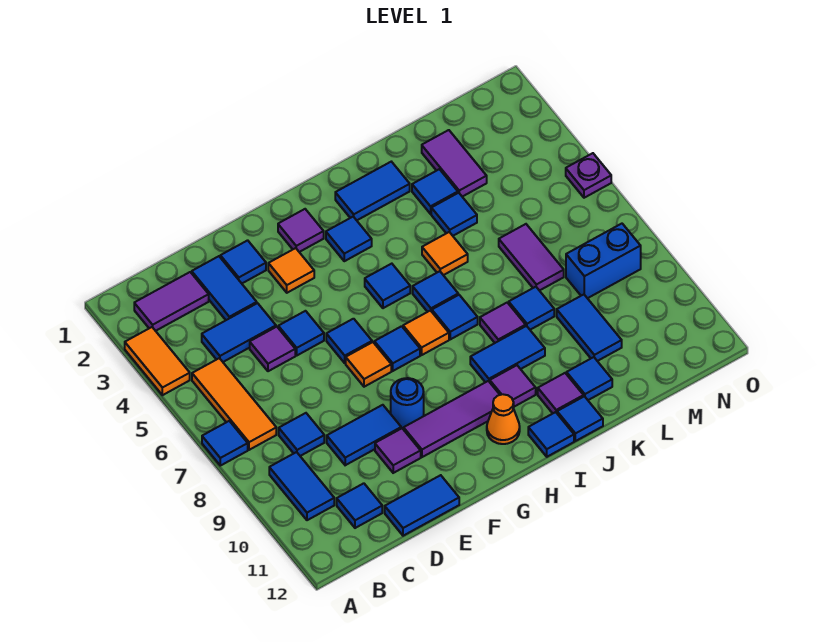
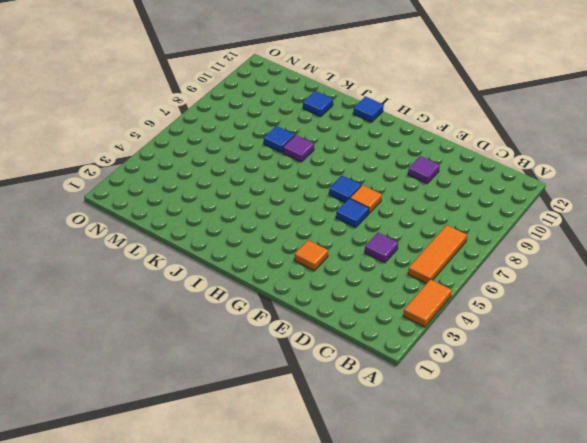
none -> blue 1x1 tile [202,421,248,466]
none -> purple 1x2 tile [134,272,209,331]
none -> blue 1x2 tile [269,452,334,520]
none -> blue 1x2 tile [202,303,276,362]

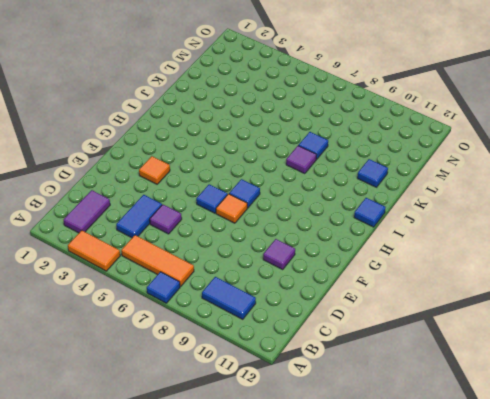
none -> blue 1x1 tile [279,413,324,456]
none -> blue 1x1 tile [337,483,382,528]
none -> blue 1x2 tile [192,256,257,320]
none -> blue 1x2 tile [327,405,401,465]

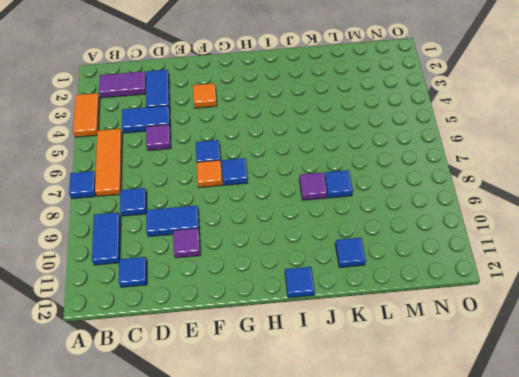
none -> blue 1x2 tile [385,475,459,536]
none -> blue 1x1 tile [220,240,266,283]
none -> blue 1x1 tile [278,311,324,355]
none -> blue 1x1 round brick [391,378,424,428]

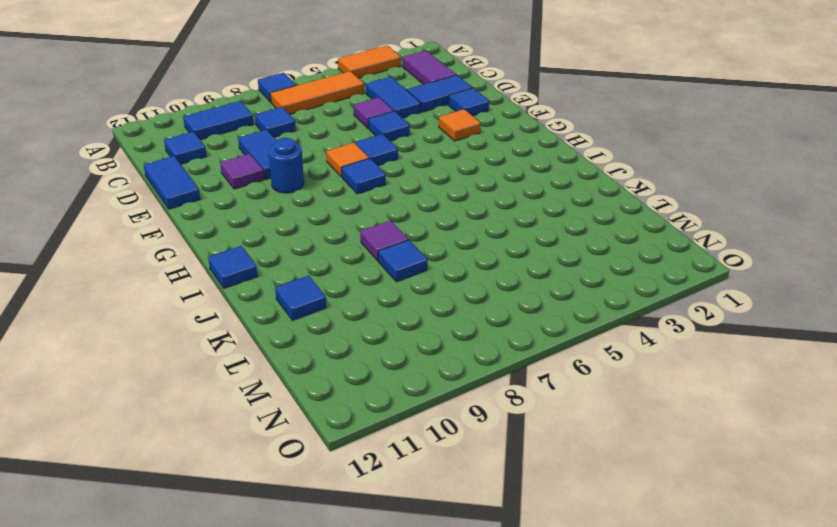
none -> purple 1x3 tile [404,381,500,457]
none -> purple 1x1 tile [278,209,324,252]
none -> blue 1x1 tile [326,217,372,261]
none -> blue 1x1 tile [365,264,410,308]

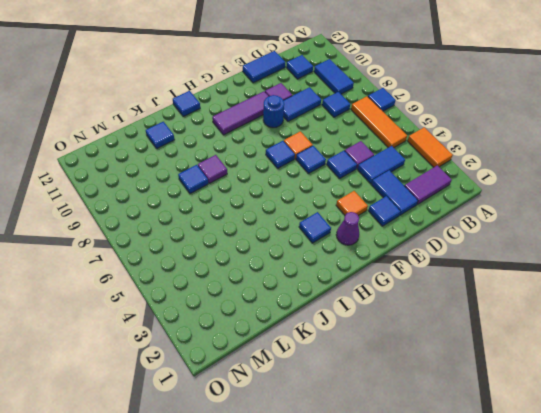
purple 1x1 cone [336,212,359,245] -> purple 1x1 tile [278,209,324,252]
none -> blue 1x1 tile [365,264,410,308]
none -> orange 1x1 tile [403,311,449,355]
none -> orange 1x1 cone [487,394,520,444]
none -> blue 1x2 tile [335,162,410,220]

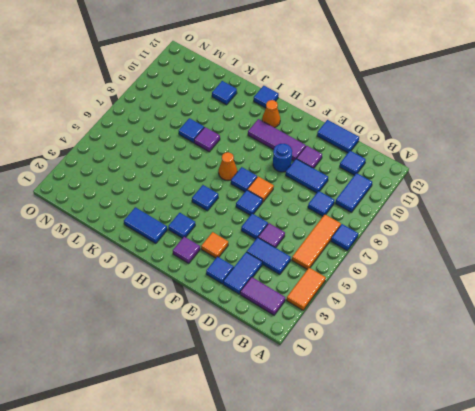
orange 1x1 cone [219,152,237,180] -> orange 1x1 tile [403,311,449,355]
none -> blue 1x1 tile [413,271,458,312]
none -> blue 1x1 tile [432,295,478,339]
none -> blue 1x2 tile [470,326,545,382]
none -> purple 1x1 tile [490,365,536,407]

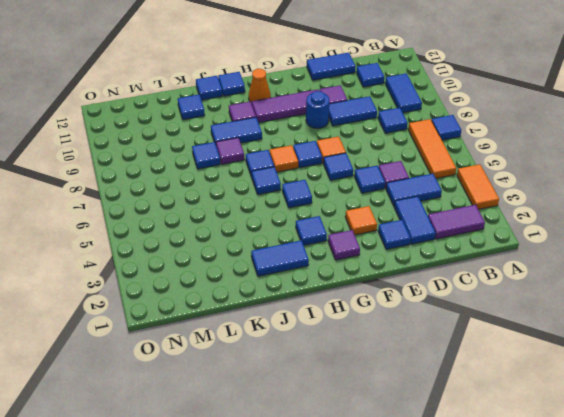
none -> orange 1x1 tile [422,232,468,275]
none -> purple 1x1 tile [538,373,584,413]
none -> blue 1x1 tile [412,169,458,214]
none -> blue 1x1 tile [431,193,477,236]

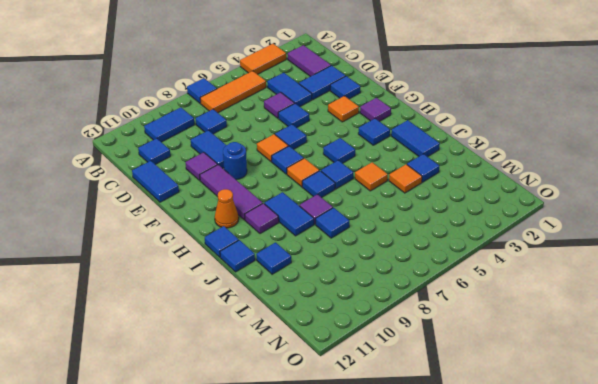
orange 1x1 tile [389,164,422,193] -> blue 1x1 tile [431,193,477,236]
none -> purple 1x1 tile [538,373,584,413]
none -> purple 1x2 tile [422,130,487,197]
none -> purple 1x2 tile [499,224,564,291]
none -> blue 1x2 tile [557,295,622,361]

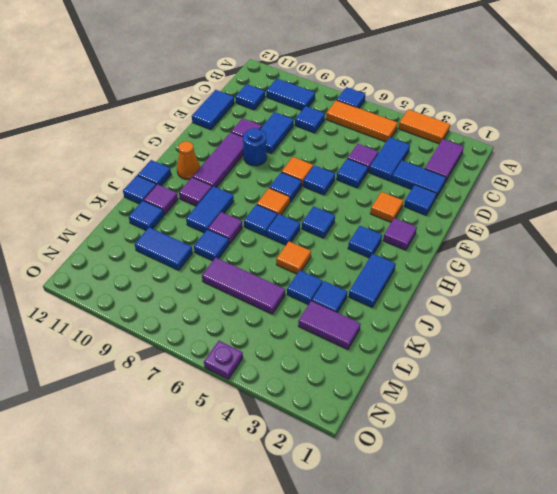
purple 1x3 tile [202,258,285,314] -> purple 1x2 tile [499,224,564,291]
none -> blue 1x2 brick [566,224,641,298]

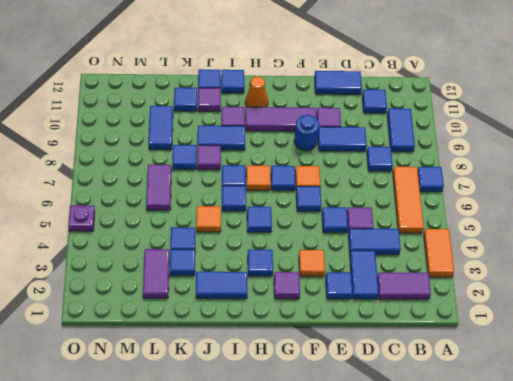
none -> blue 1x2 brick [566,224,641,298]

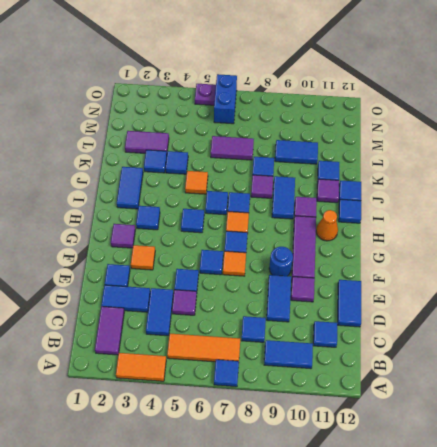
blue 1x2 brick [214,74,237,124] -> blue 1x2 brick moved to [566,224,641,298]

